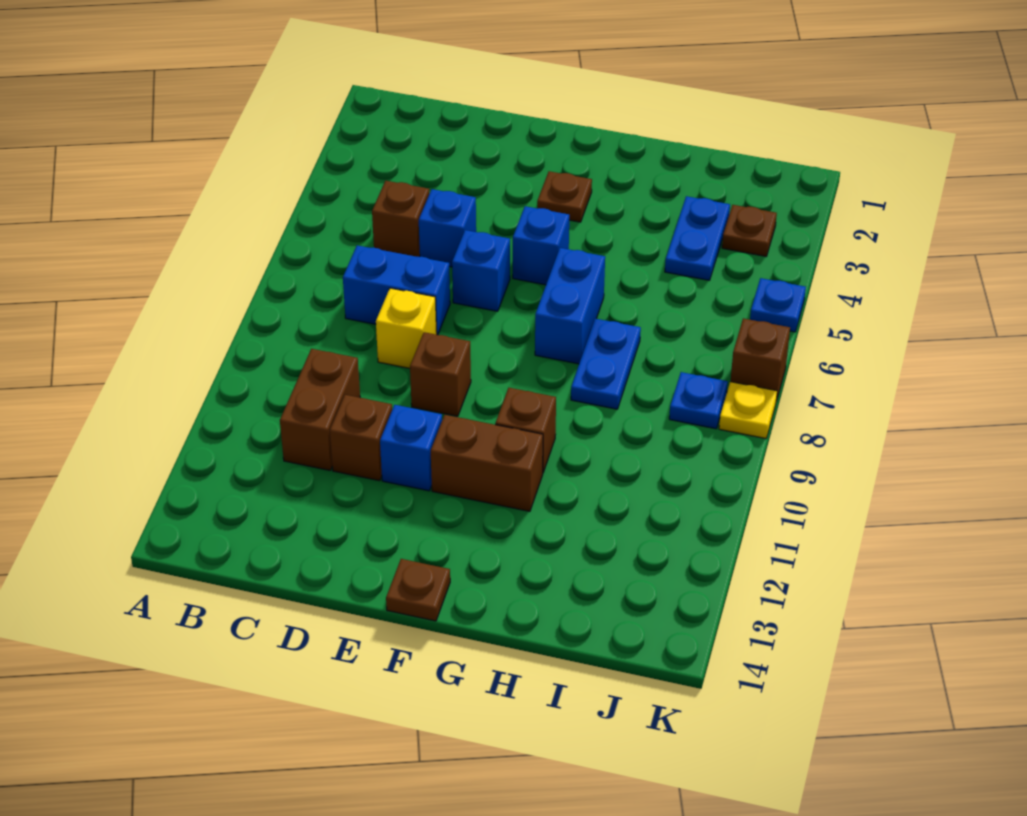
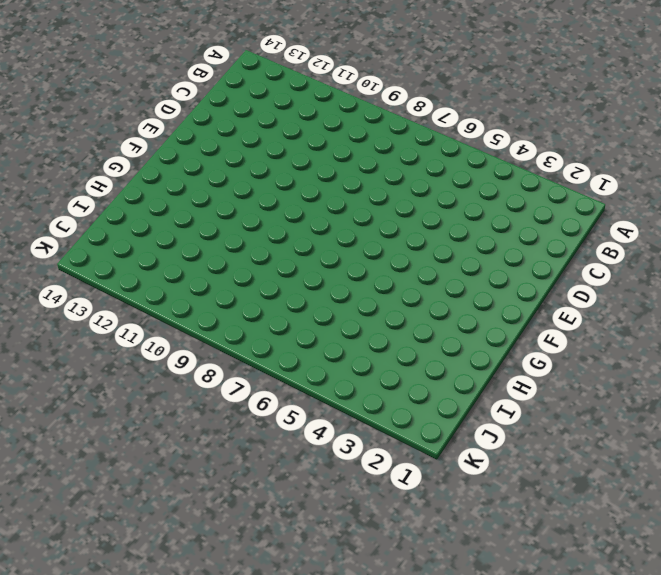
none -> brown 1x1 brick [372,181,429,257]
none -> blue 1x2 brick [343,245,450,335]
none -> brown 1x2 brick [280,349,360,470]

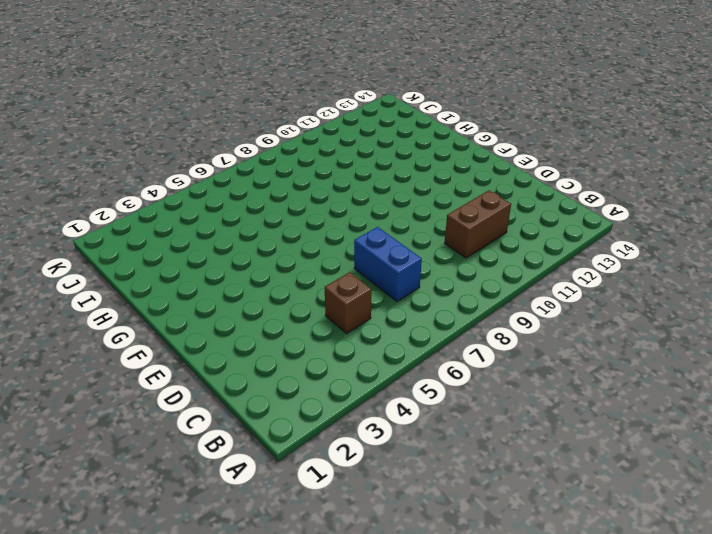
none -> blue 1x1 brick [419,189,476,267]
none -> yellow 1x1 brick [376,288,437,368]
none -> brown 1x1 brick [330,395,392,481]

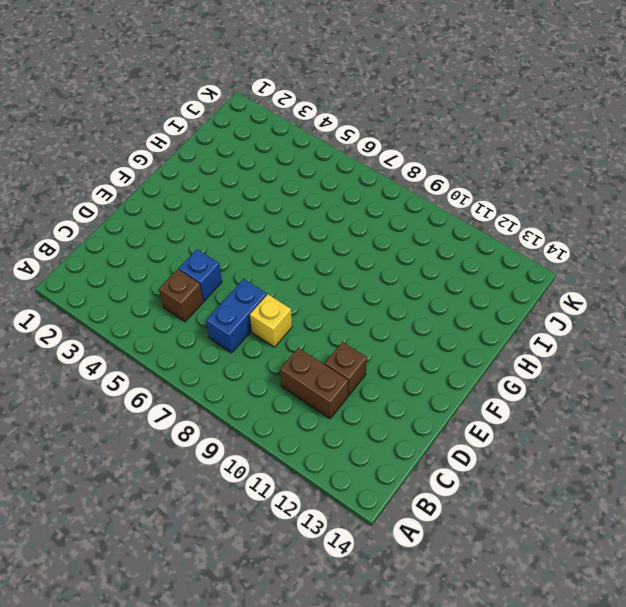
none -> blue 1x1 brick [452,230,510,311]
none -> brown 1x1 brick [410,332,471,416]
none -> blue 1x1 brick [380,405,442,491]

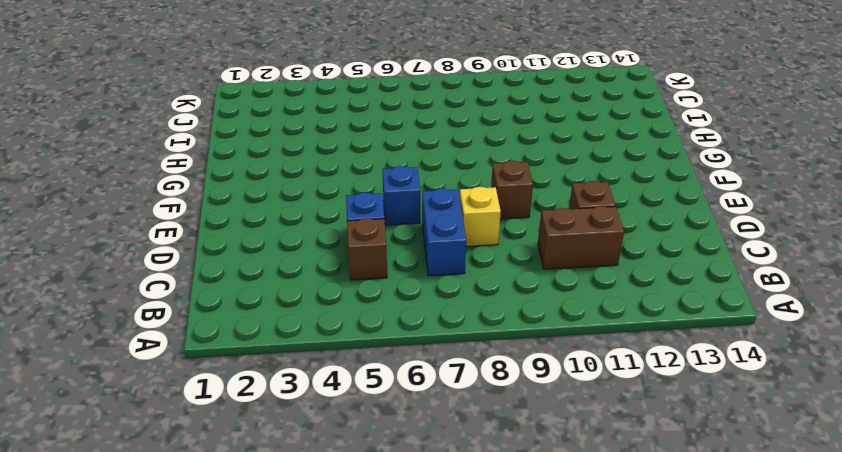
none -> blue 1x1 brick [380,405,442,491]
none -> brown 1x1 plate [537,171,592,222]
none -> blue 1x1 brick [513,206,569,285]

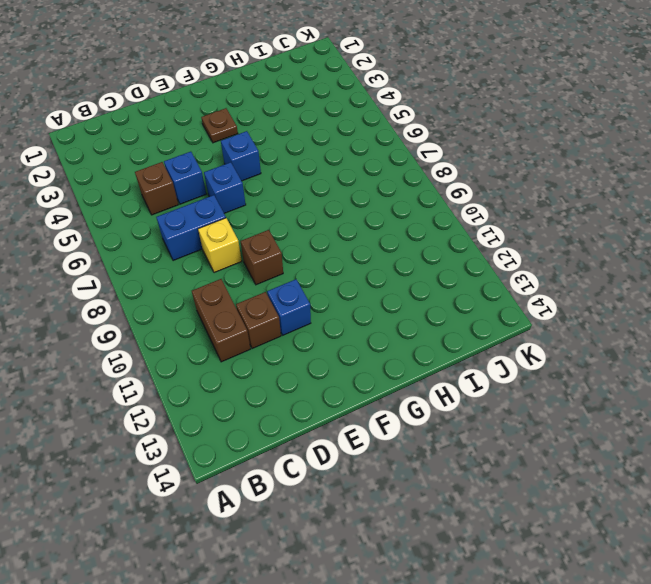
none -> brown 1x2 brick [431,415,543,511]
none -> brown 1x1 plate [386,559,450,621]
none -> blue 1x2 brick [535,248,605,364]

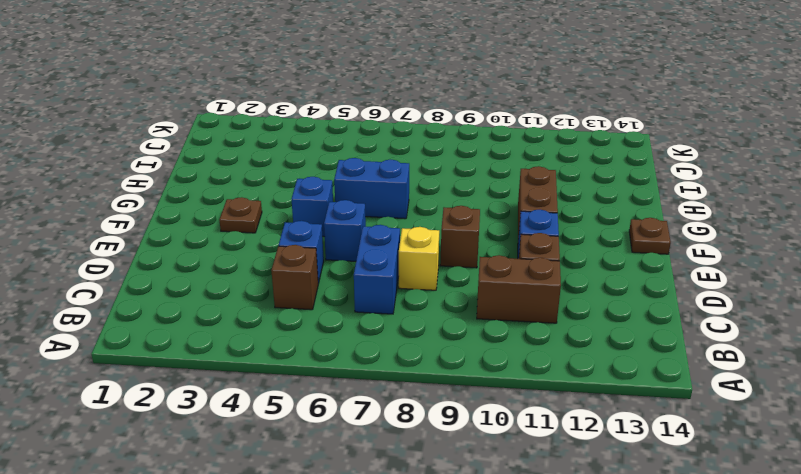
none -> brown 1x1 brick [495,388,556,472]
none -> blue 1x2 plate [571,319,641,409]
none -> blue 1x2 plate [665,196,730,280]

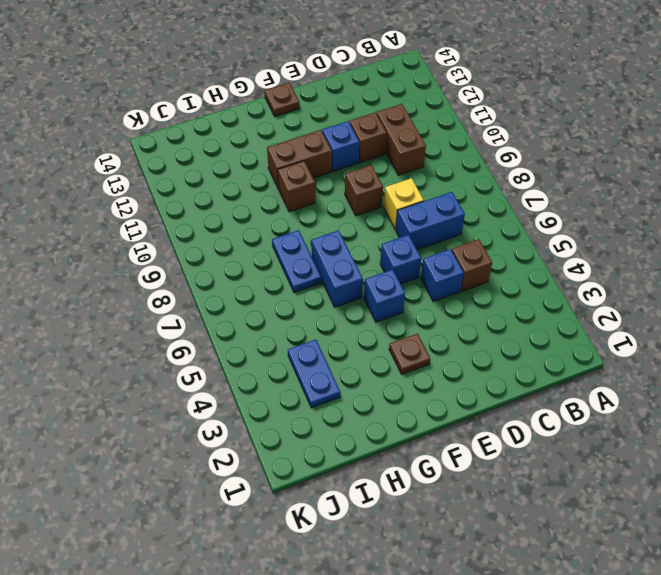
none -> brown 1x1 plate [722,205,777,256]
none -> blue 1x1 plate [669,372,728,429]
none -> blue 1x1 plate [750,278,806,332]

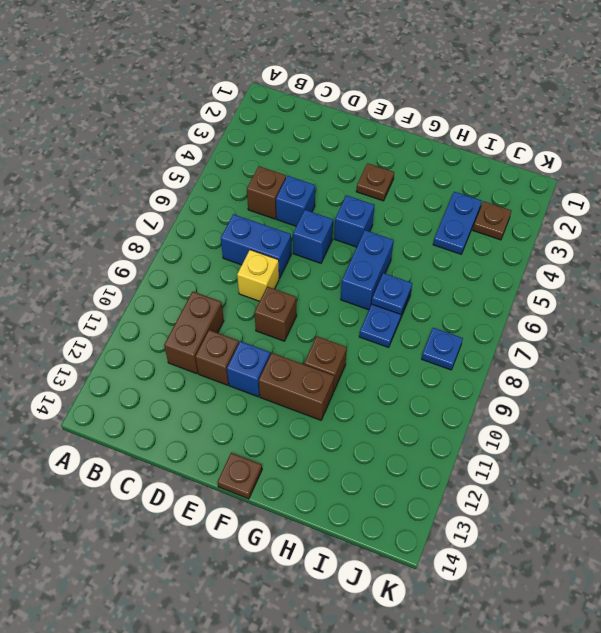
blue 1x1 plate [372,273,412,314] -> blue 1x1 plate moved to [750,278,806,332]
none -> brown 1x1 brick [730,318,790,402]
none -> yellow 1x1 plate [719,382,777,439]

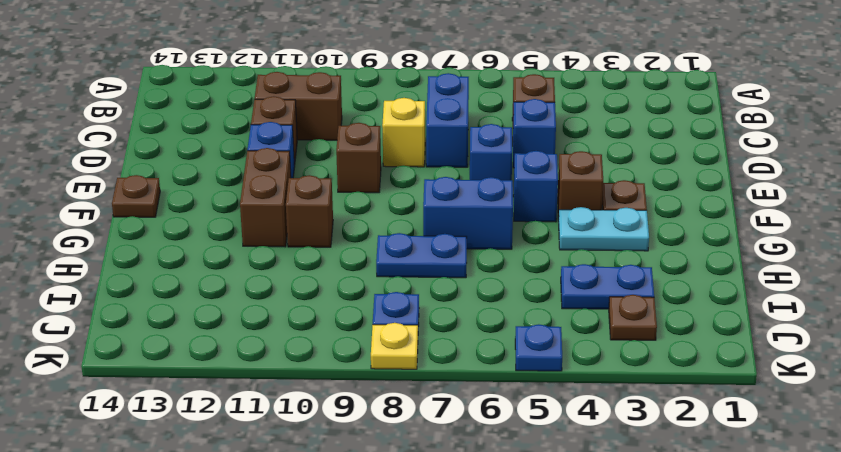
brown 1x1 brick [558,151,603,222] -> brown 1x1 brick moved to [730,318,790,402]
cyan 1x2 plate [559,207,649,251] -> none

